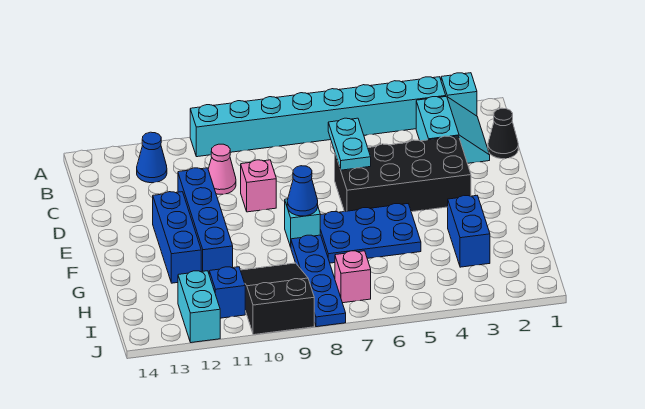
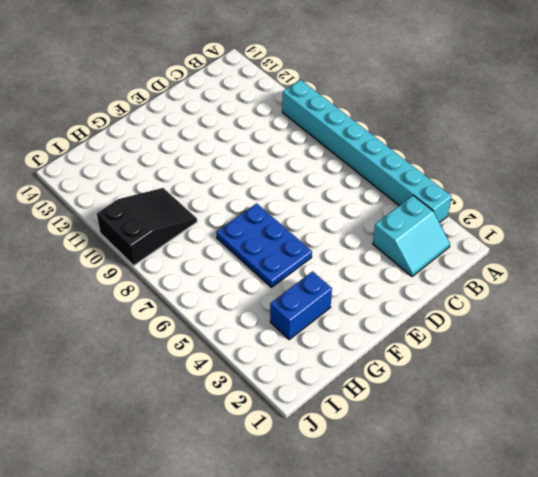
none -> cyan 1x1 brick [441,73,477,116]
none -> blue 1x1 cone [137,132,167,183]
none -> black 1x1 cone [488,108,518,159]

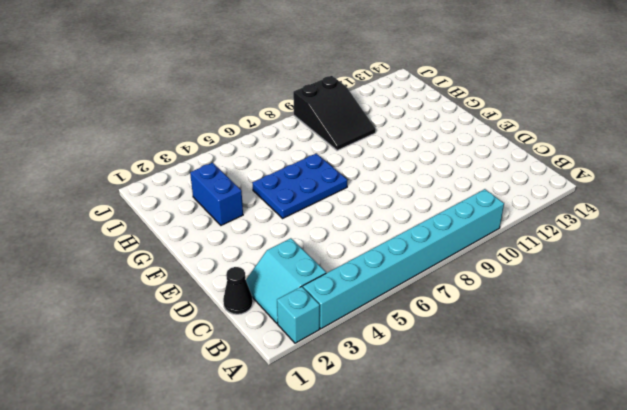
none -> blue 1x1 cone [137,132,167,183]
none -> pink 1x1 cone [208,144,236,194]
none -> black 2x4 brick [335,136,471,212]

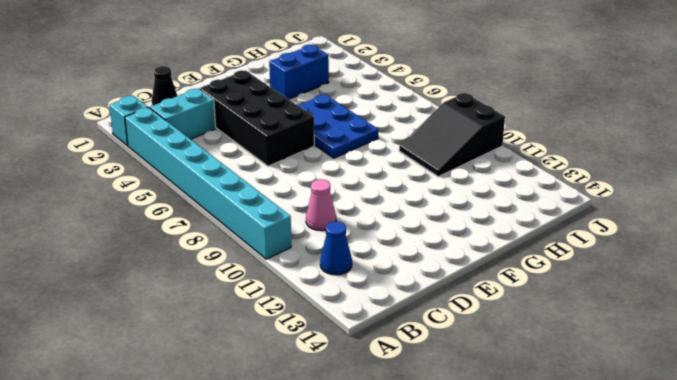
none -> pink 1x1 brick [241,160,276,212]
none -> blue 1x4 brick [178,168,233,273]
none -> blue 1x3 brick [153,192,201,283]

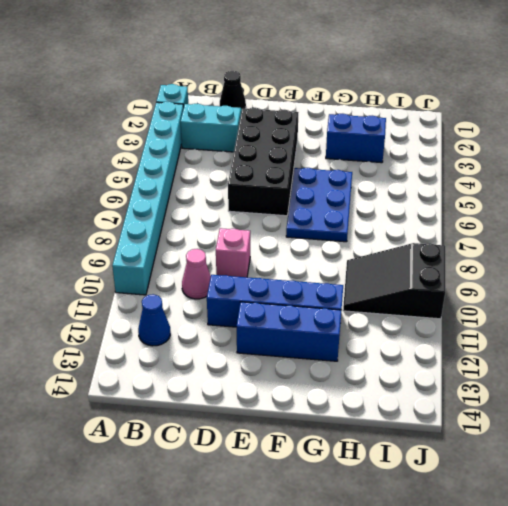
none -> cyan 1x1 brick [285,199,320,247]
none -> blue 1x4 plate [291,235,346,327]
none -> pink 1x1 brick [335,251,371,303]

